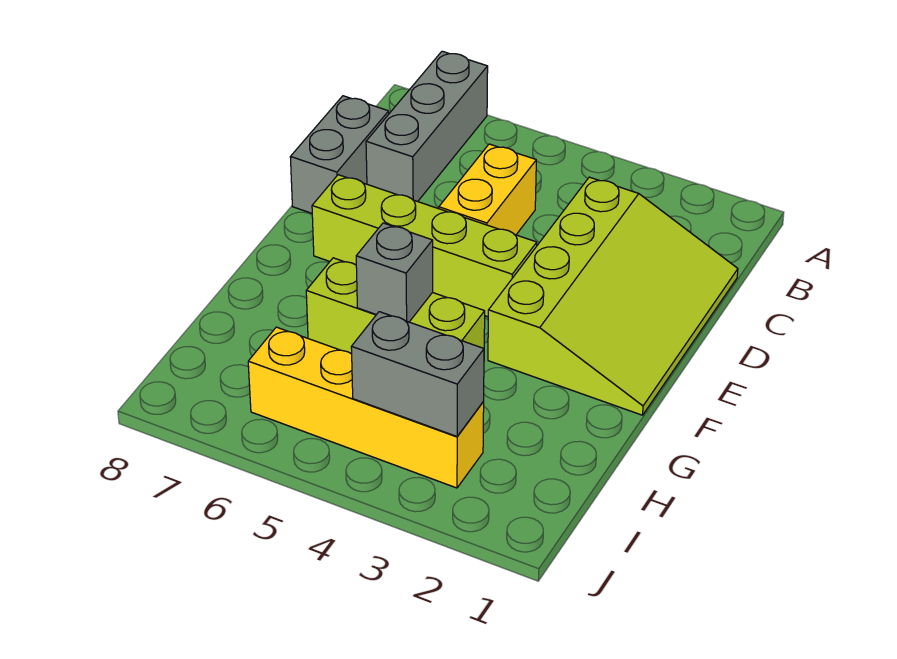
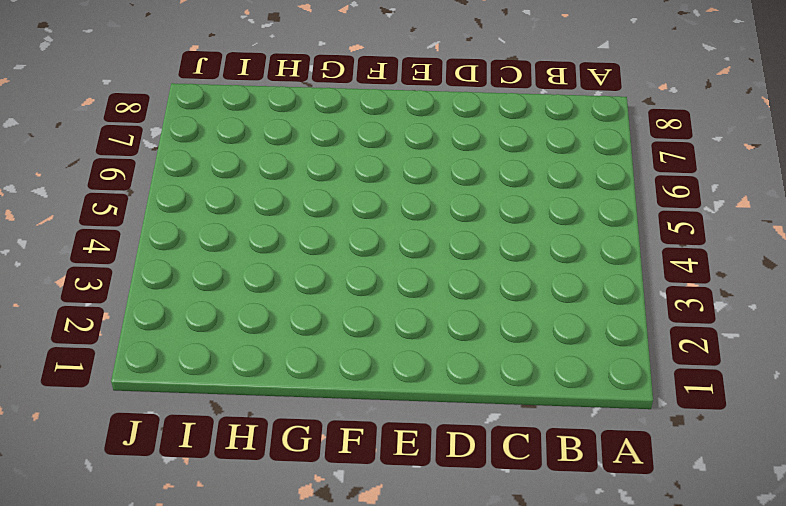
none -> grey 1x3 brick [366,51,488,202]
none -> lime 3x4 slope [488,177,738,415]

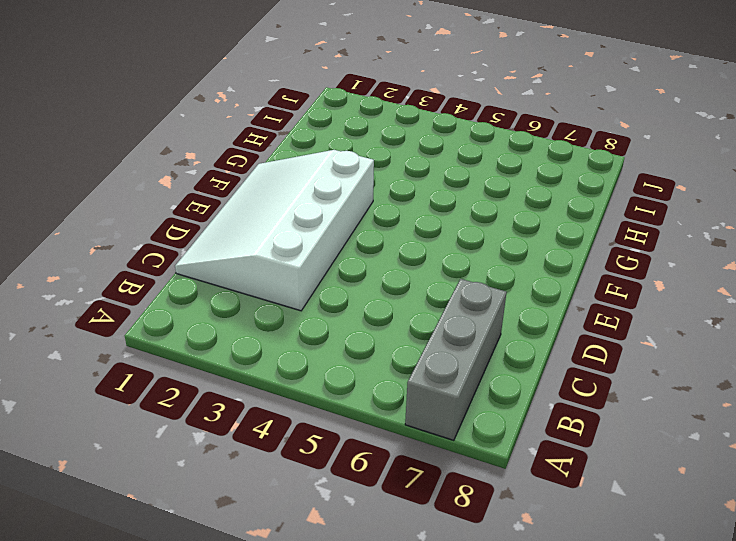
white 3x4 slope [175,150,374,311] -> lime 3x4 slope [488,177,738,415]
none -> yellow 1x2 brick [439,144,536,235]
none -> grey 1x2 brick [290,96,389,213]

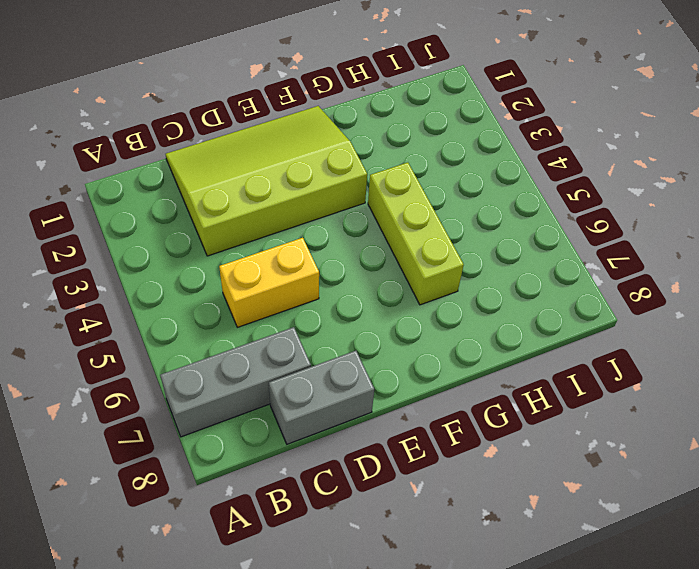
none -> lime 1x4 brick [312,175,537,317]
none -> yellow 1x4 brick [248,327,484,488]

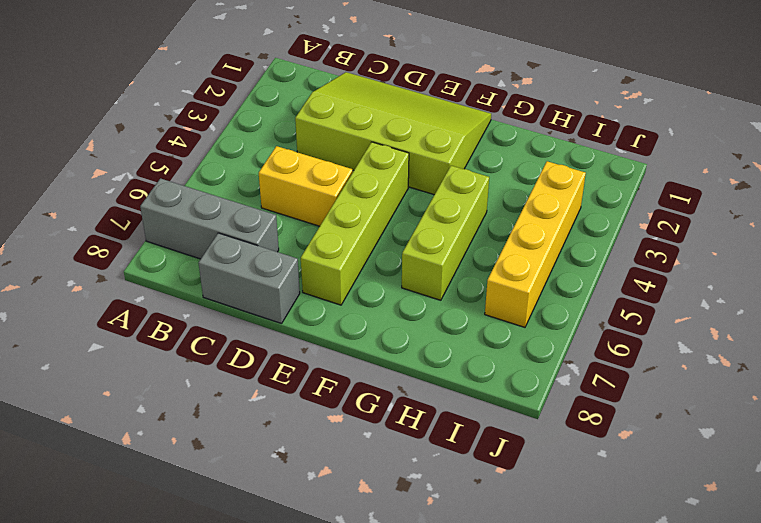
none -> grey 1x1 brick [356,223,433,322]
none -> grey 1x2 brick [351,312,484,436]

